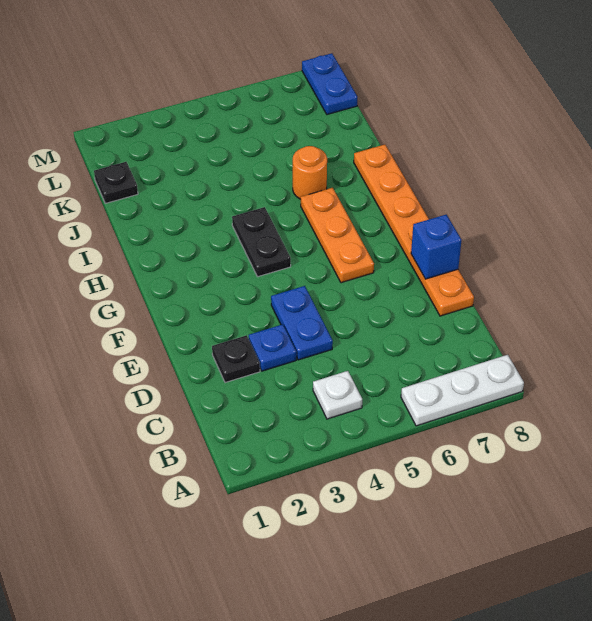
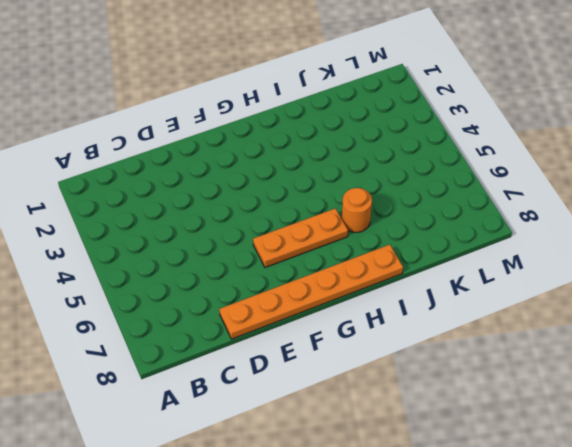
none -> white 1x3 plate [401,355,524,426]
none -> white 1x1 plate [313,371,362,419]
none -> black 1x1 plate [212,335,260,383]

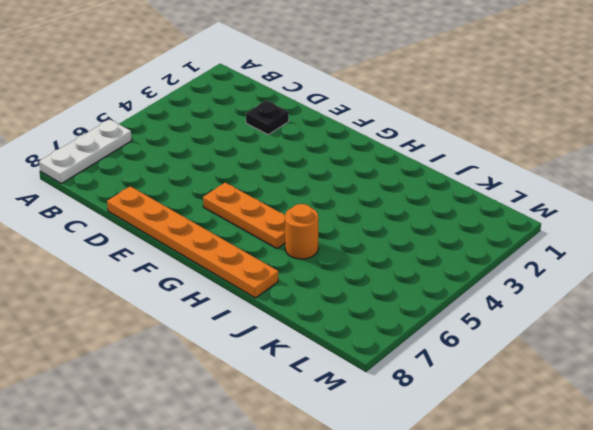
none -> white 1x1 plate [313,371,362,419]
none -> blue 1x1 plate [249,324,296,371]
none -> blue 1x2 plate [271,286,333,360]

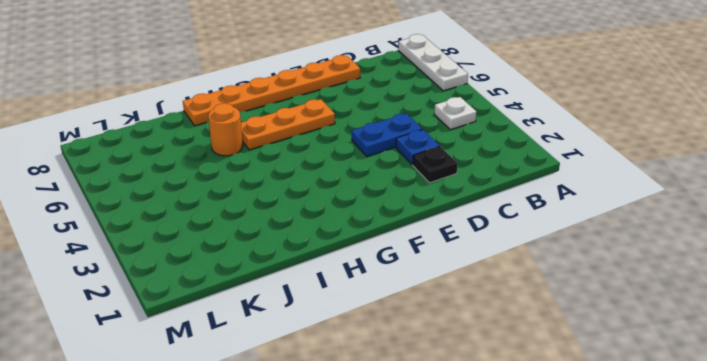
none -> black 1x2 plate [232,207,291,277]
none -> black 1x1 plate [94,162,138,203]
none -> blue 1x2 plate [302,53,357,114]

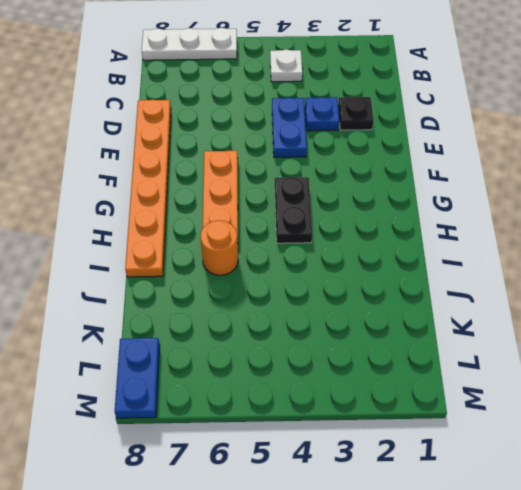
none -> black 1x1 plate [94,162,138,203]
none -> blue 1x1 brick [411,215,461,279]

